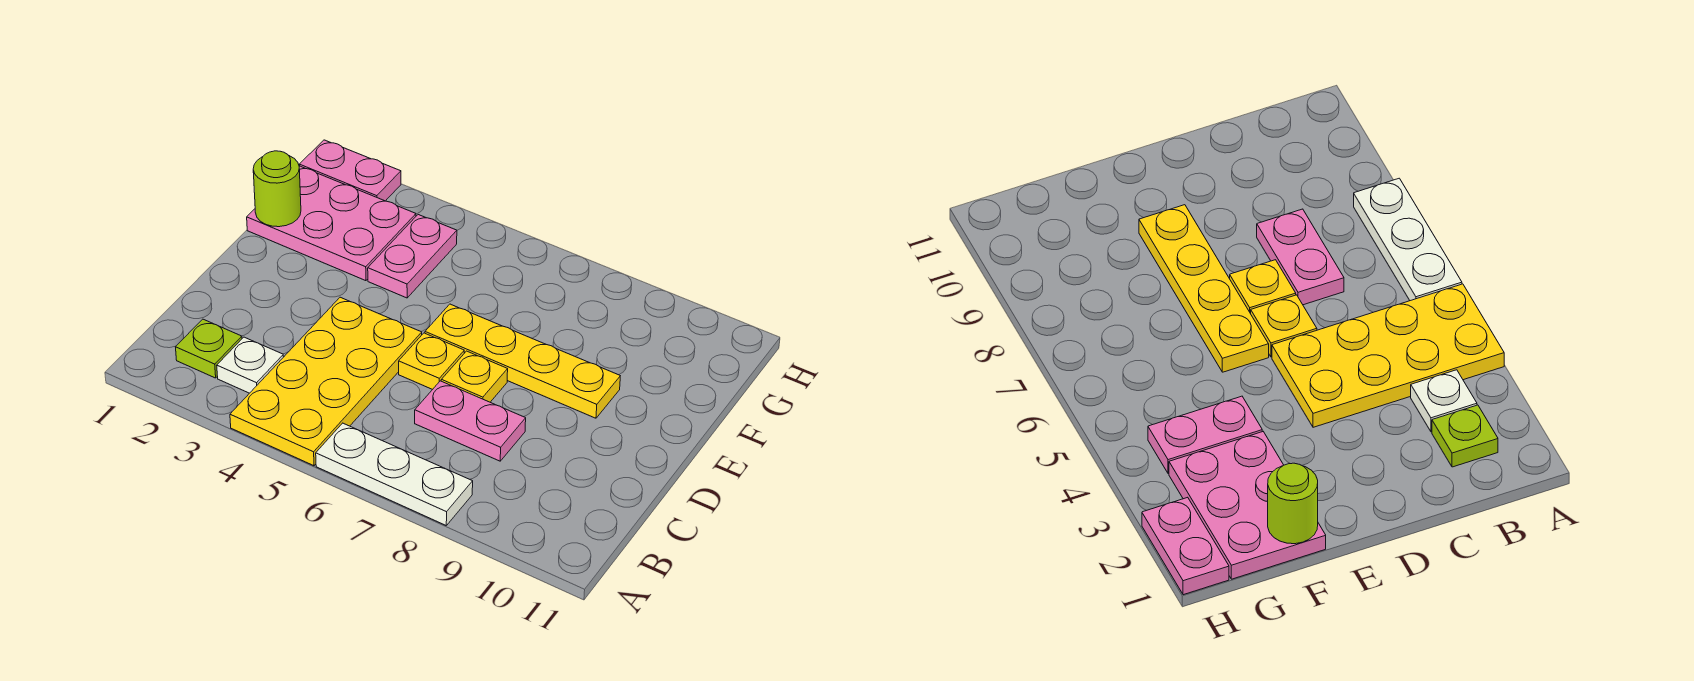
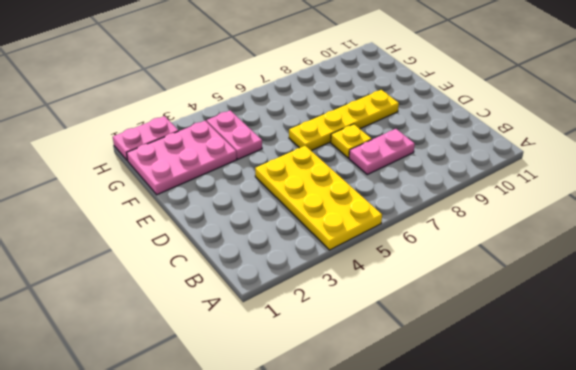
none -> white 1x3 plate [316,423,473,525]
none -> lime 1x1 plate [176,319,242,378]
none -> white 1x1 plate [217,337,283,393]

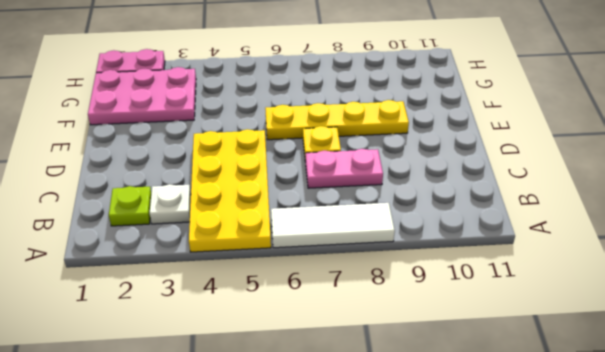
white 1x3 tile [271,203,395,248] -> white 1x3 plate [316,423,473,525]
none -> yellow 1x1 plate [399,333,464,390]
none -> pink 1x2 plate [368,215,457,298]
none -> lime 1x1 round brick [253,151,301,227]

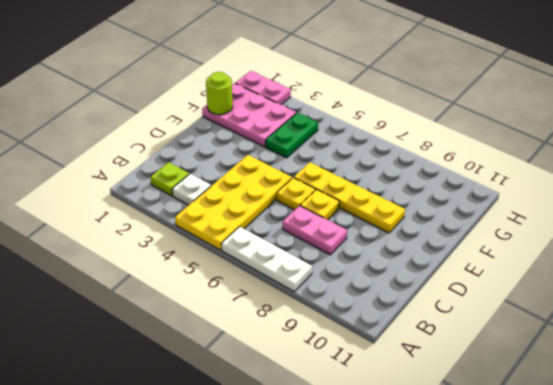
green 1x2 plate [266,113,318,158] -> pink 1x2 plate [368,215,457,298]

